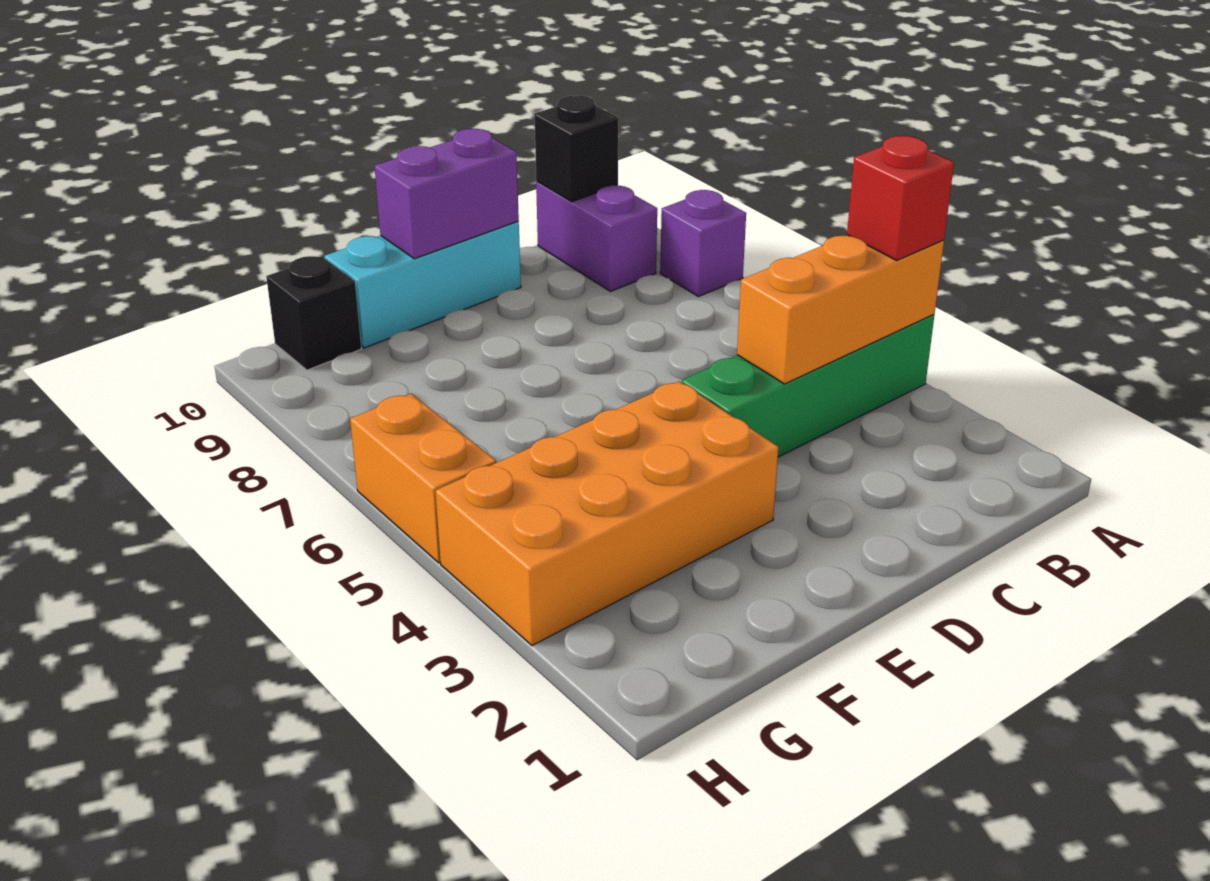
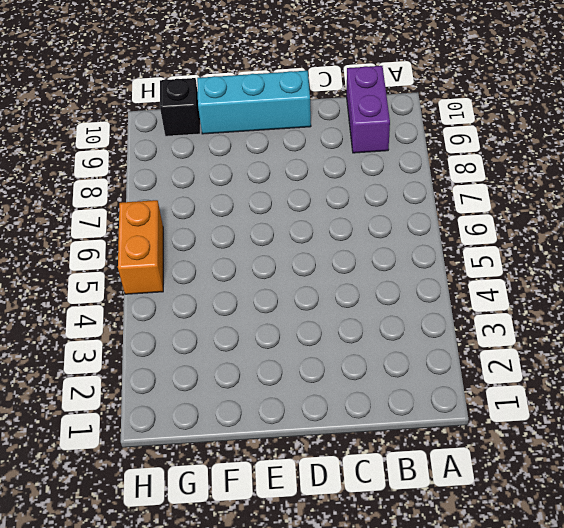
none -> green 1x4 brick [682,315,934,457]
none -> purple 1x1 brick [660,190,746,297]

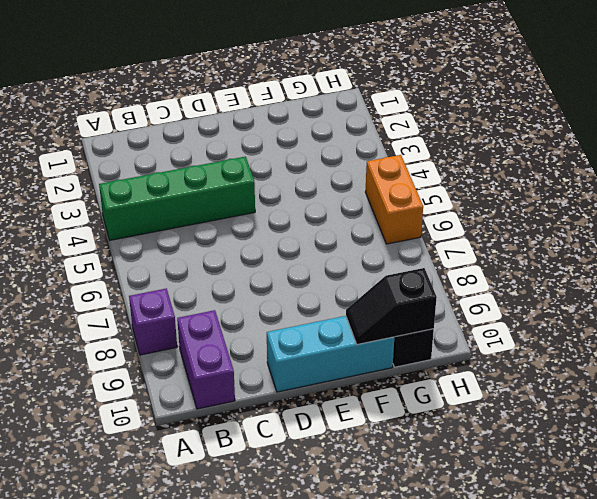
black 1x2 slope [346,268,437,345] -> none
none -> orange 2x4 brick [436,381,778,646]
none -> orange 1x3 brick [737,235,944,384]

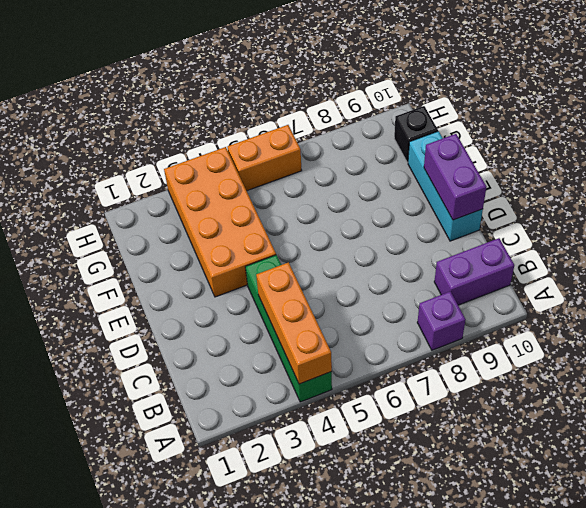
none -> black 1x1 brick [534,96,618,202]
none -> red 1x1 brick [847,136,954,260]

